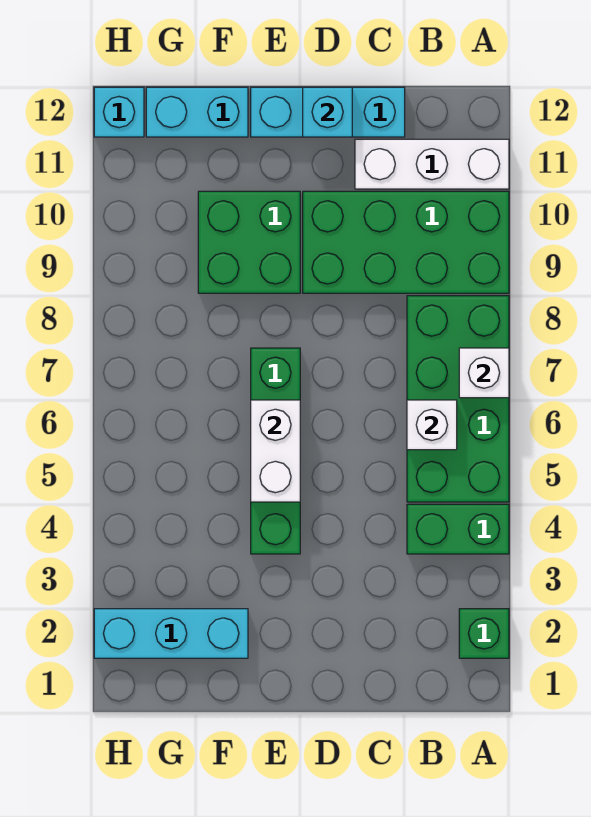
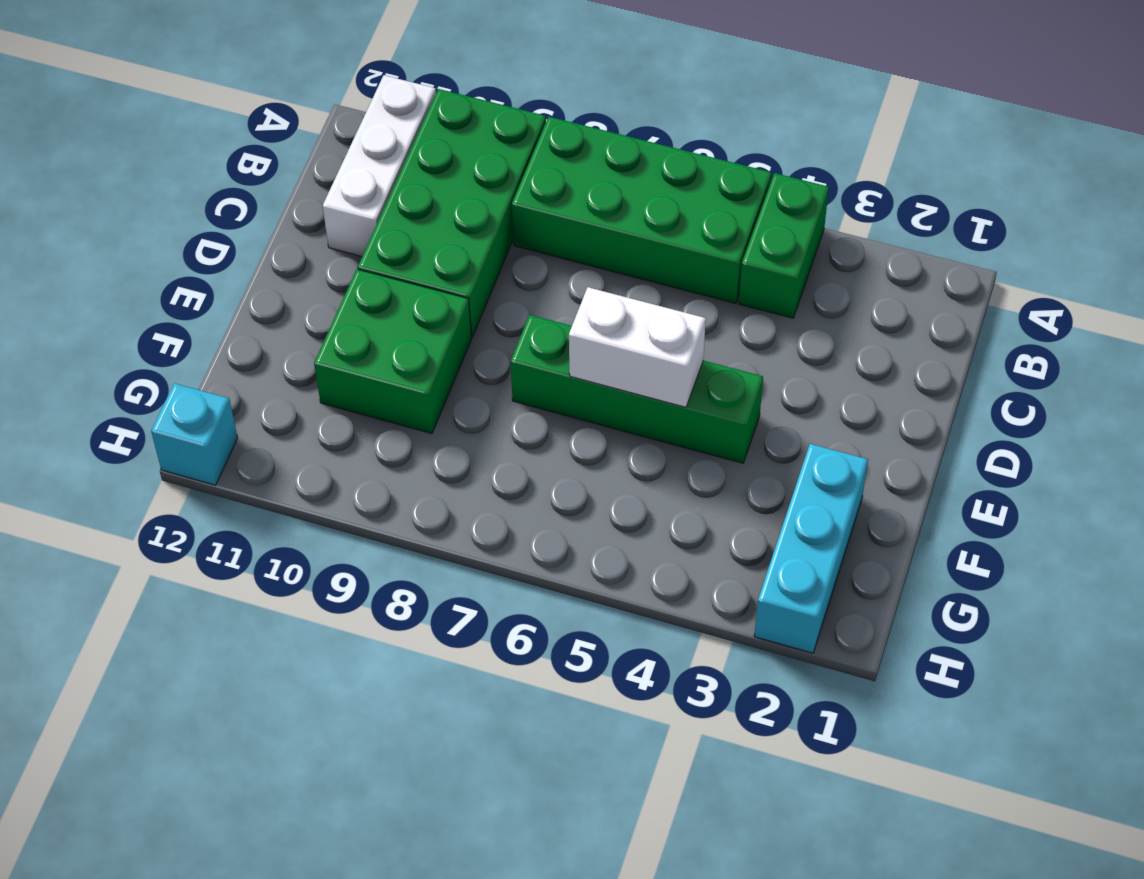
none -> green 1x1 brick [459,609,509,658]
none -> cyan 1x3 brick [251,87,405,137]
none -> cyan 1x2 brick [146,87,248,137]

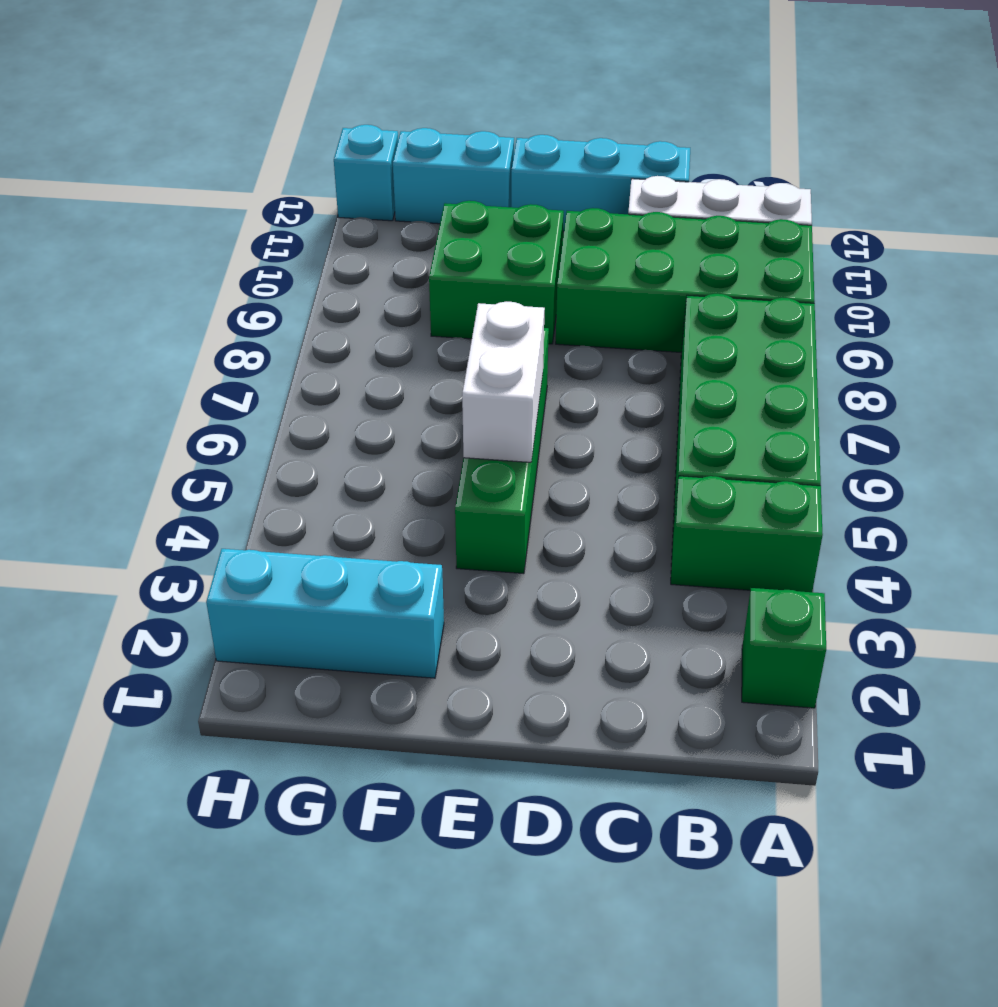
none -> white 1x1 brick [459,348,509,398]
none -> white 1x1 brick [407,400,457,450]
none -> cyan 1x1 brick [303,87,352,137]

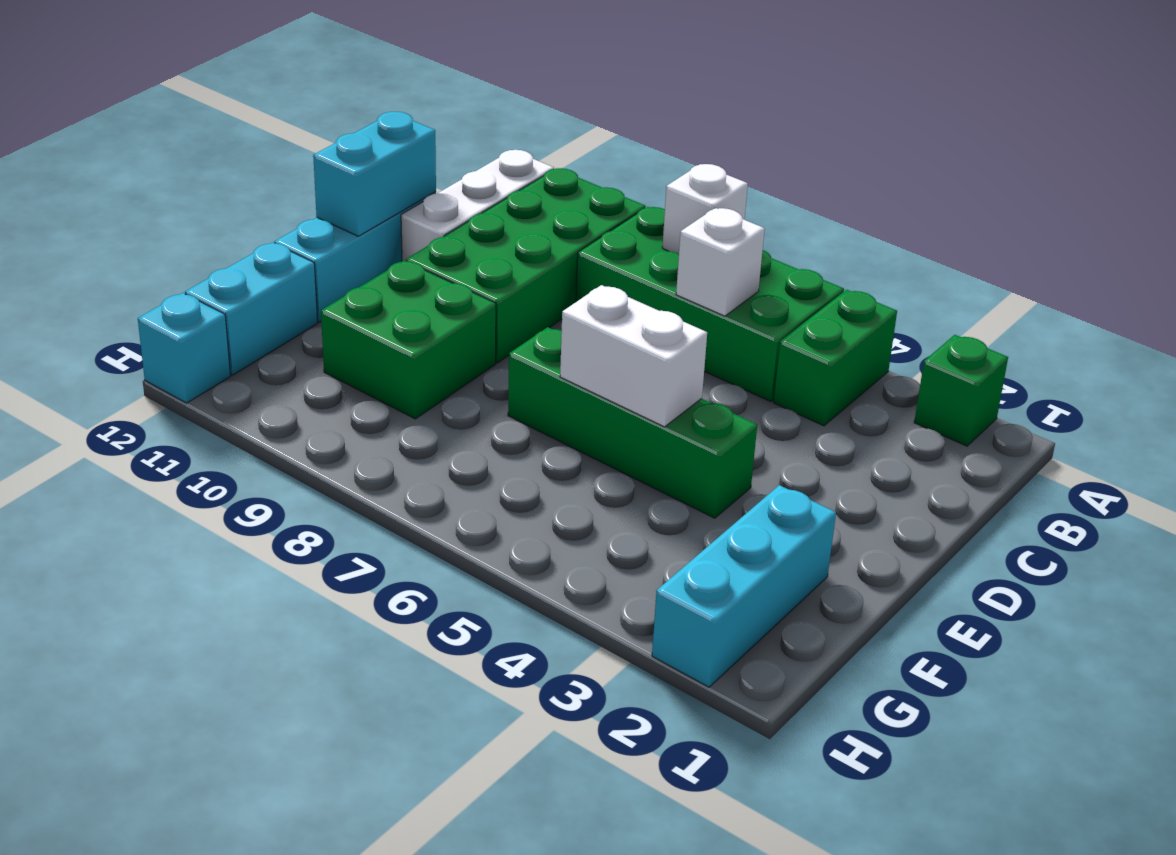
cyan 1x2 brick [313,112,436,236] -> cyan 1x1 brick [303,87,352,137]

